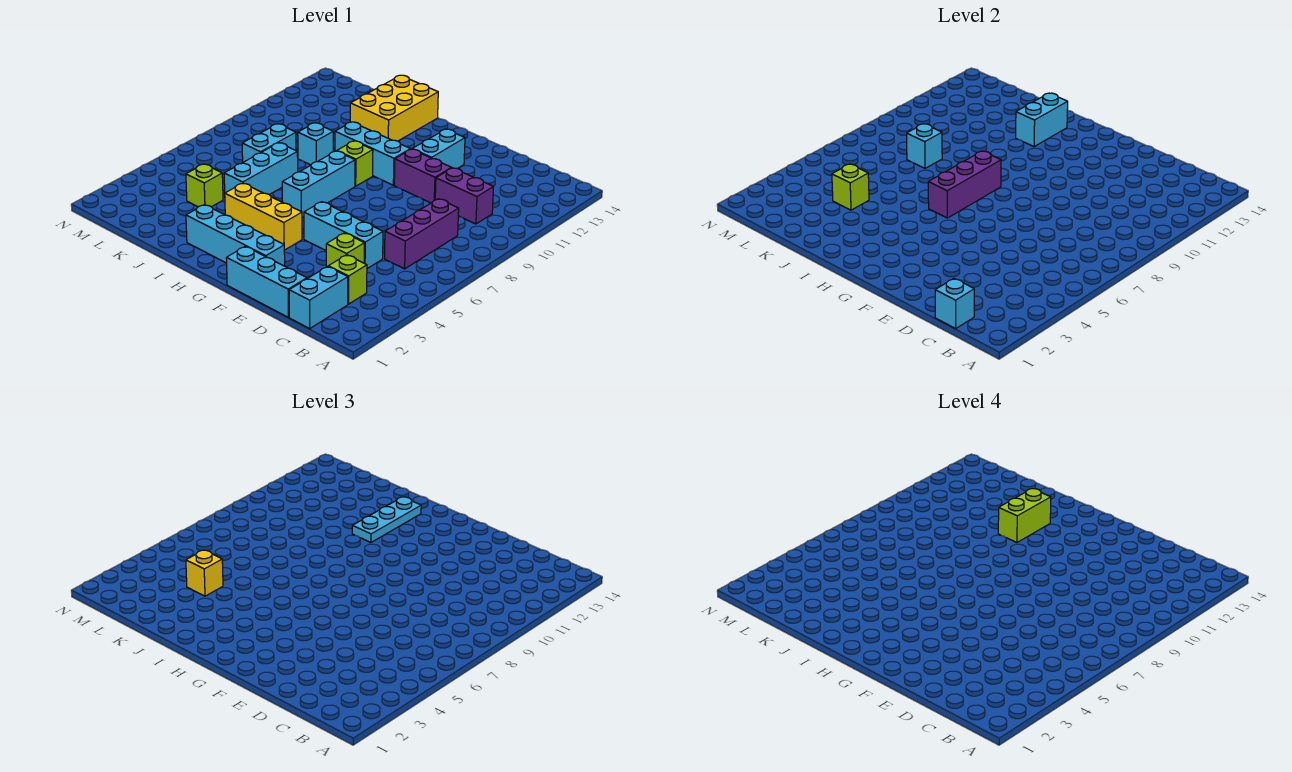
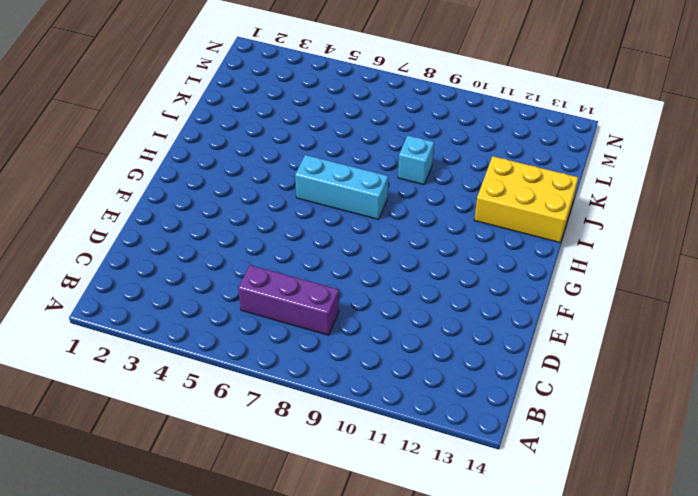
none -> cyan 1x2 brick [289,267,348,329]
none -> lime 1x1 brick [328,255,367,304]
none -> purple 1x2 brick [435,168,494,224]

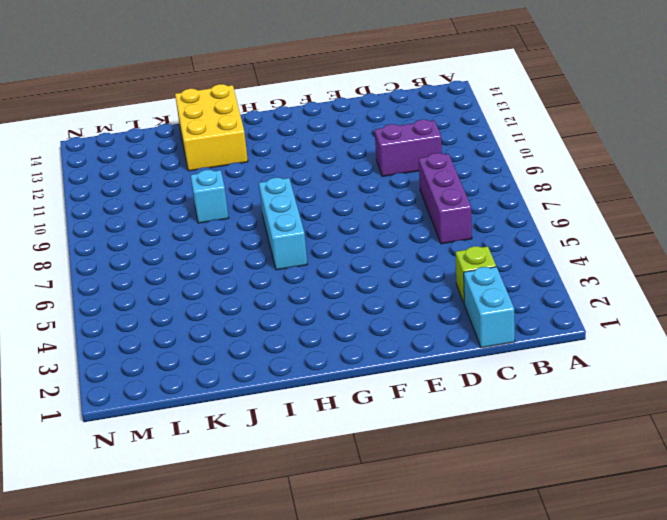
none -> cyan 1x3 brick [226,246,307,317]
none -> lime 1x1 brick [326,233,364,267]
none -> cyan 1x3 brick [304,202,383,269]

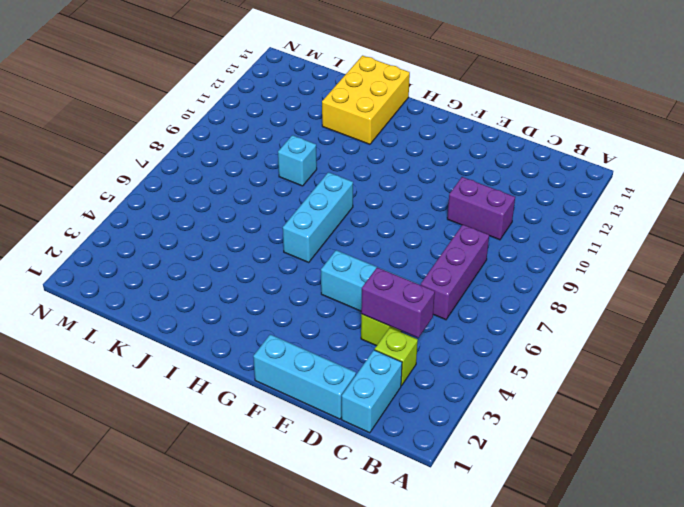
purple 1x2 brick [361,267,435,338] -> purple 1x2 brick moved to [394,149,451,203]
none -> cyan 1x4 brick [186,205,285,266]
none -> cyan 1x2 brick [413,129,465,169]
none -> yellow 1x3 brick [225,183,302,250]

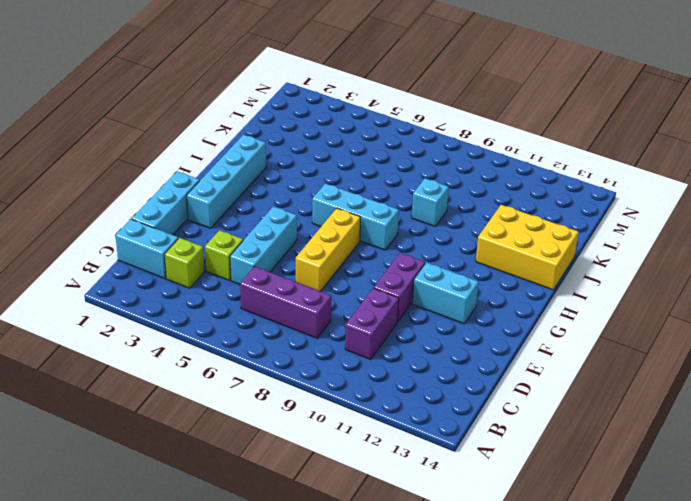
yellow 1x3 brick [296,208,361,291] -> yellow 1x3 brick moved to [225,183,302,250]
none -> cyan 1x3 brick [335,122,410,185]
none -> lime 1x1 brick [337,141,373,186]
none -> cyan 1x3 brick [224,143,298,194]

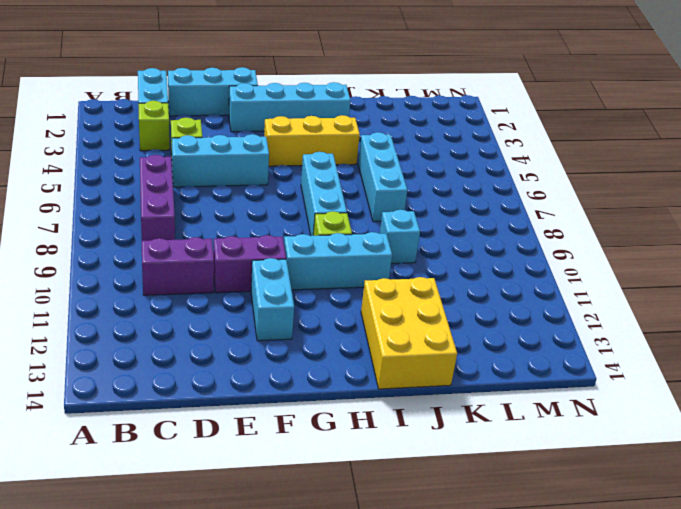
none -> lime 1x1 brick [186,164,223,207]
none -> cyan 1x2 brick [242,124,296,162]
none -> cyan 1x1 brick [935,279,974,329]

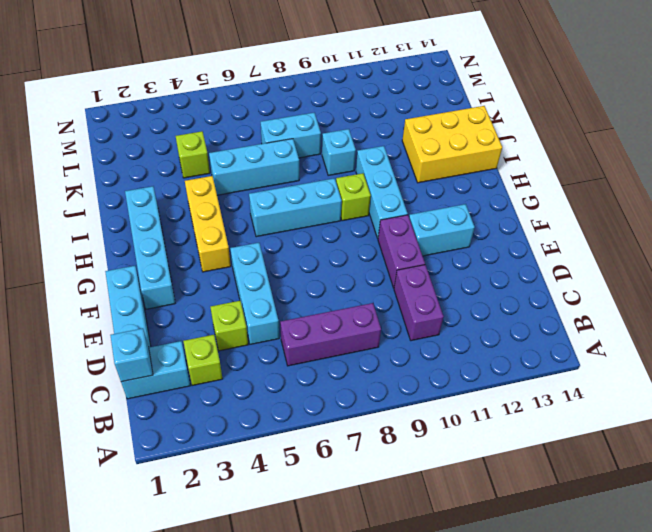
none -> purple 1x3 brick [928,151,1001,218]
none -> cyan 1x2 brick [1016,93,1068,147]
none -> lime 1x1 brick [832,164,869,210]

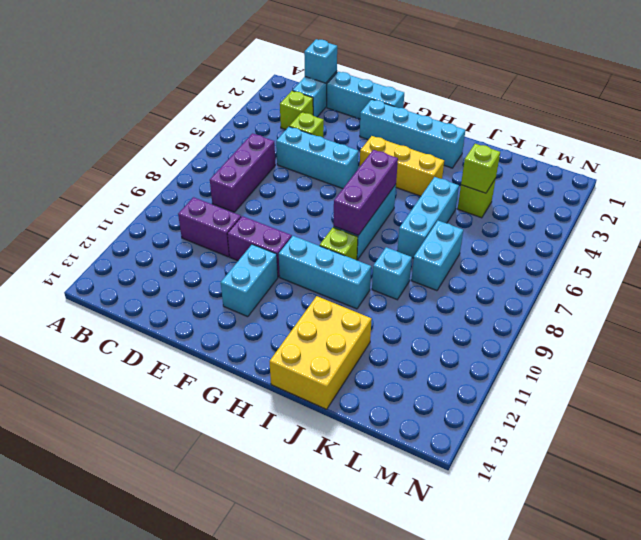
none -> cyan 1x2 brick [1016,93,1068,147]
none -> cyan 1x1 brick [907,124,942,168]
none -> cyan 1x3 plate [352,497,421,542]

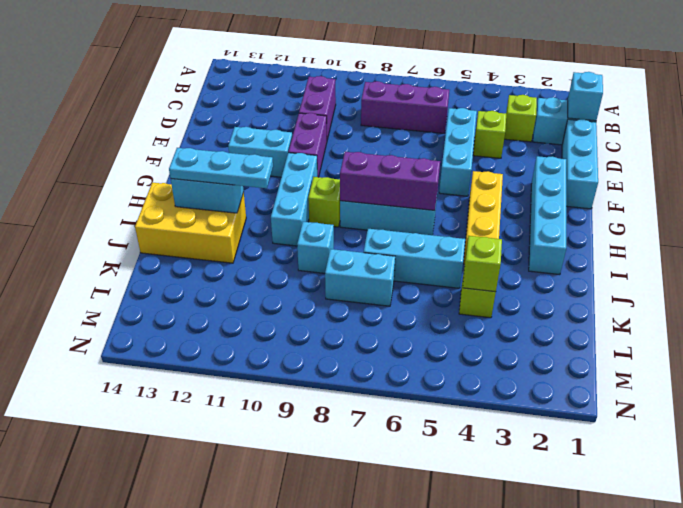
none -> cyan 1x1 brick [907,124,942,168]
none -> yellow 1x1 brick [186,550,223,596]
none -> lime 1x2 brick [998,489,1051,542]

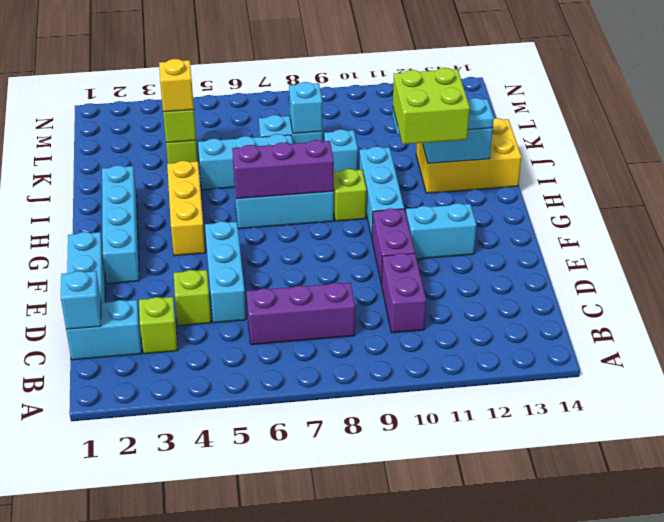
lime 2x2 brick [393,68,470,144] -> lime 1x2 brick [998,489,1051,542]

